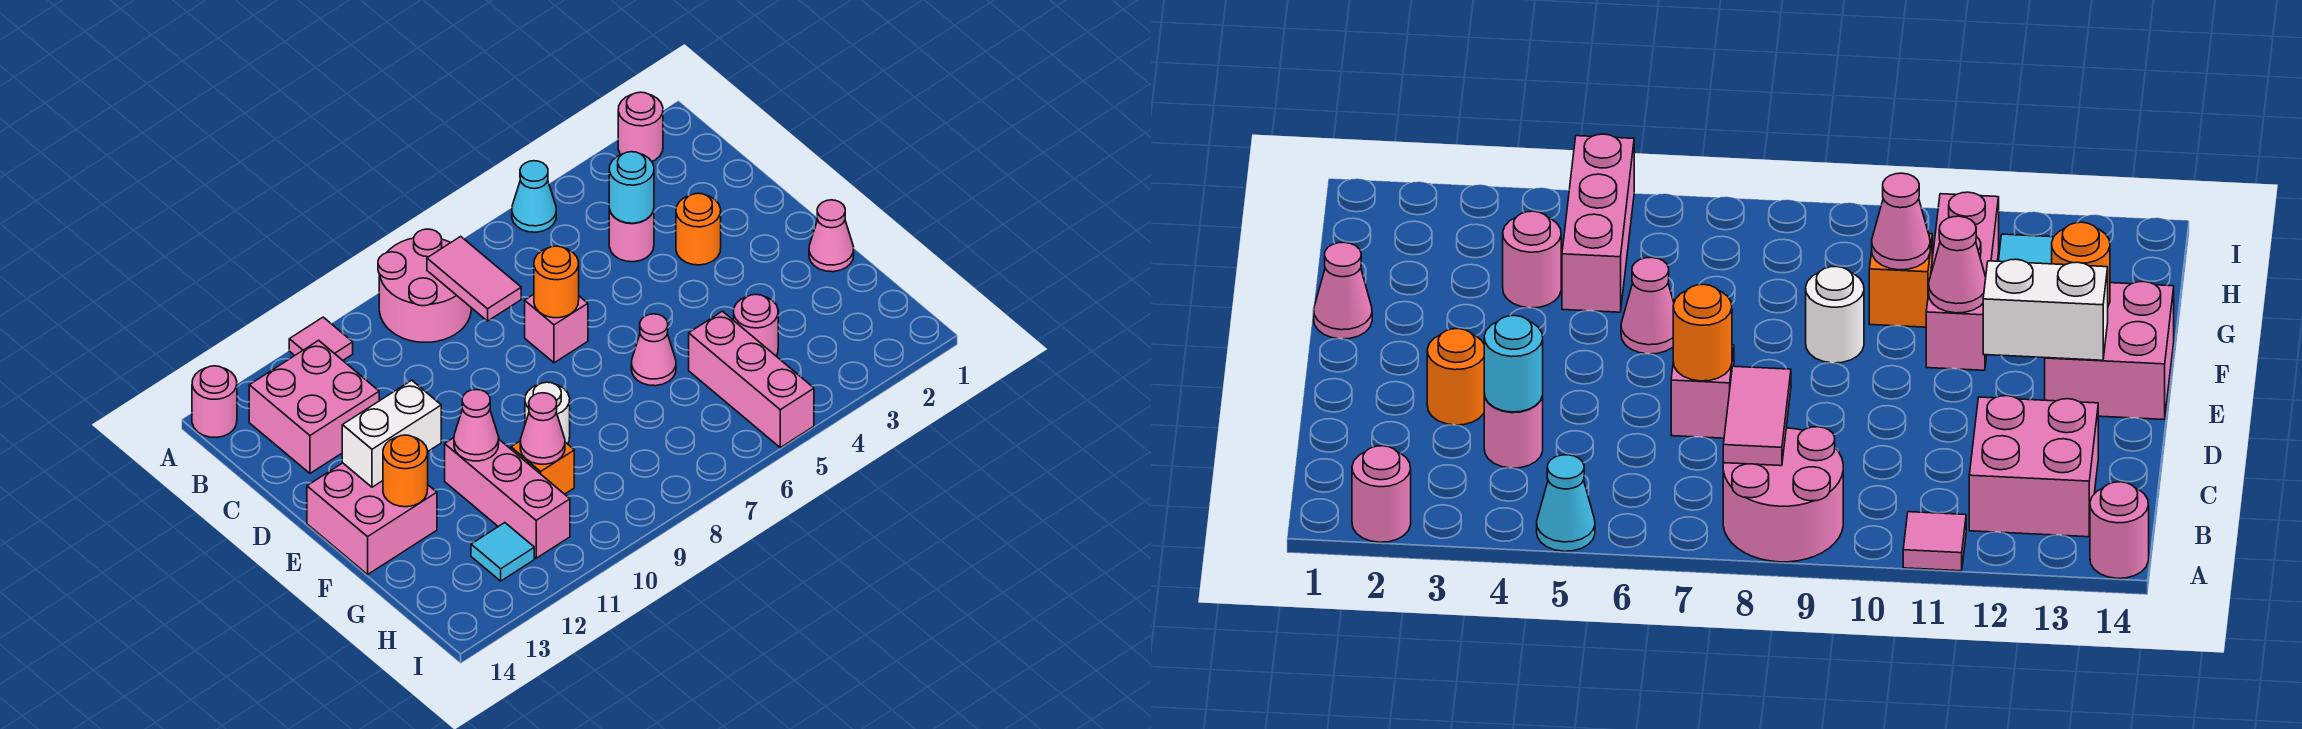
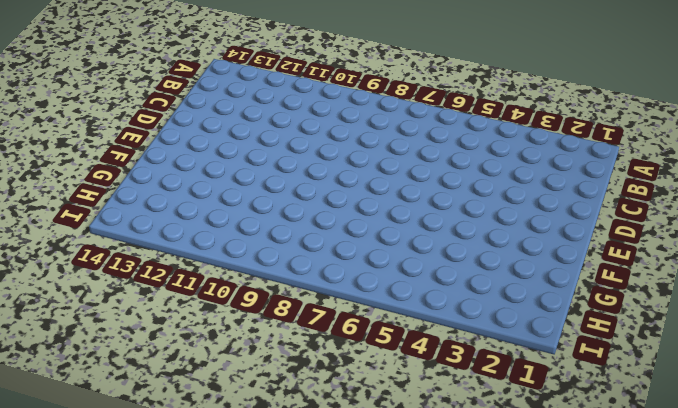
none -> pink 1x1 round brick [618,92,663,161]
none -> cyan 1x1 cone [512,161,556,232]
none -> pink 2x2 round brick [378,229,471,342]

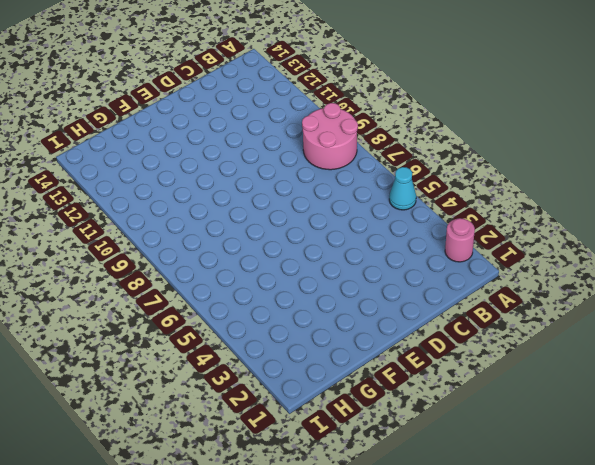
none -> pink 1x1 tile [289,317,353,360]
none -> pink 1x1 round brick [192,366,237,437]
none -> pink 2x2 brick [249,340,379,473]

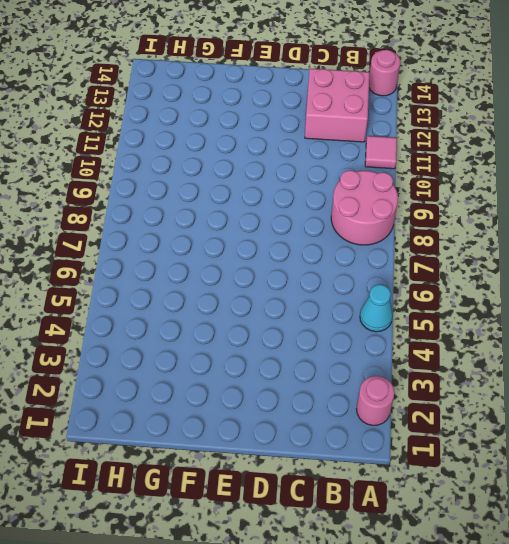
none -> pink 1x1 round brick [609,209,654,262]
none -> orange 1x1 round brick [676,193,721,265]
none -> pink 1x1 brick [525,294,588,363]

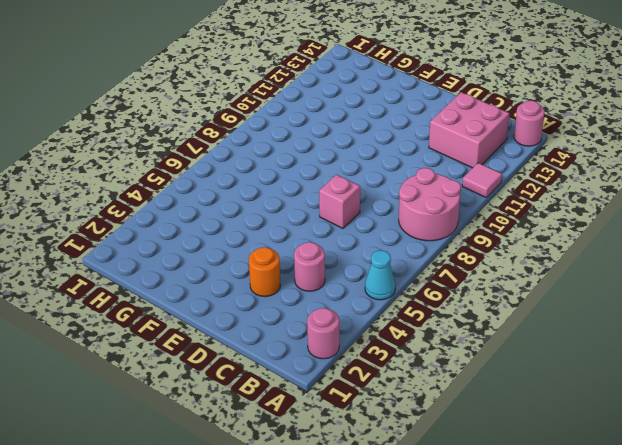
none -> pink 2x2 brick [307,463,437,574]
none -> pink 1x1 cone [809,200,854,272]
none -> pink 1x1 cone [631,314,676,386]

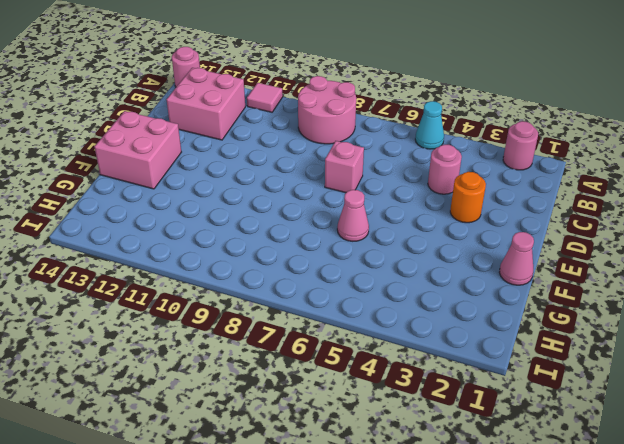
none -> white 1x1 round brick [525,382,570,444]
none -> pink 1x3 brick [445,438,570,558]
none -> pink 1x1 round brick [734,294,778,356]

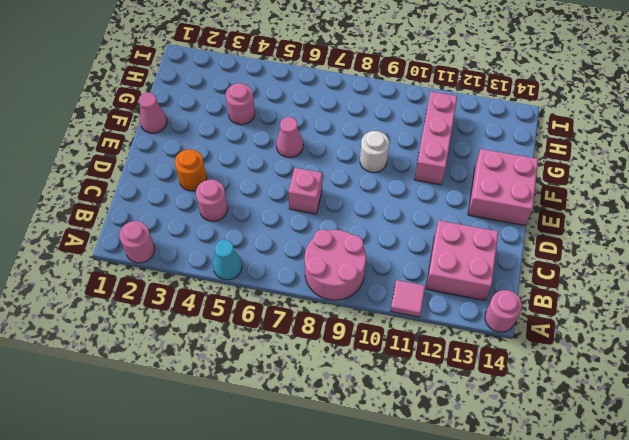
none -> pink 1x3 brick [689,311,814,448]
none -> orange 1x1 brick [511,441,574,494]
none -> cyan 1x1 tile [471,523,534,581]

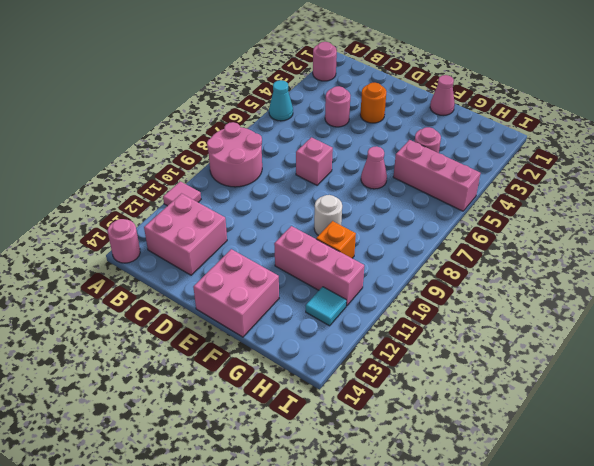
none -> pink 1x2 tile [427,236,521,321]
none -> cyan 1x1 round brick [609,152,654,223]
none -> orange 1x1 round brick [534,246,579,318]

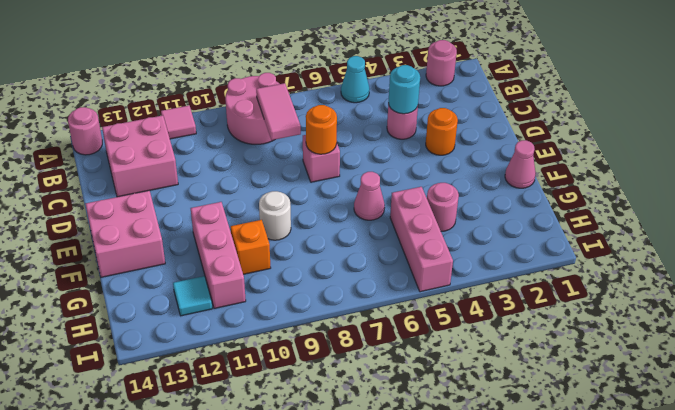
none -> white 1x2 brick [342,380,441,487]
none -> pink 1x1 cone [454,390,499,461]
none -> orange 1x1 round brick [383,435,428,507]

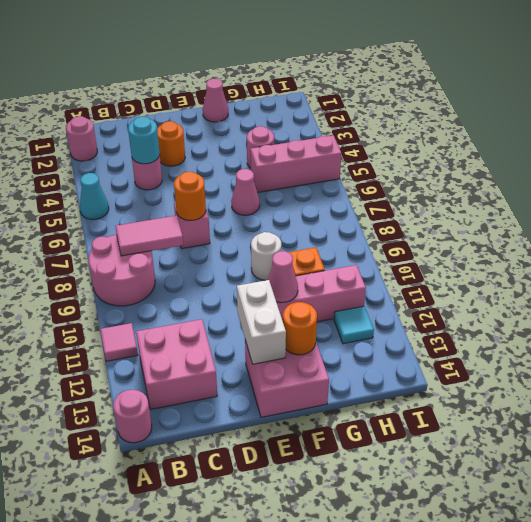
none -> pink 1x1 cone [520,393,565,464]

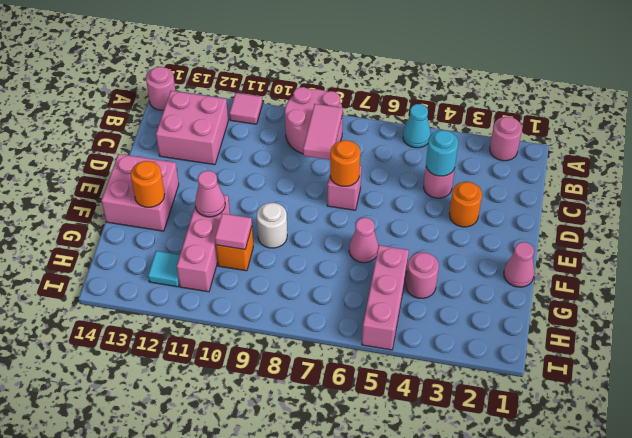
pink 1x1 tile [215,213,252,249] -> pink 1x1 cone [520,393,565,464]
none -> white 1x2 brick [342,380,441,487]

